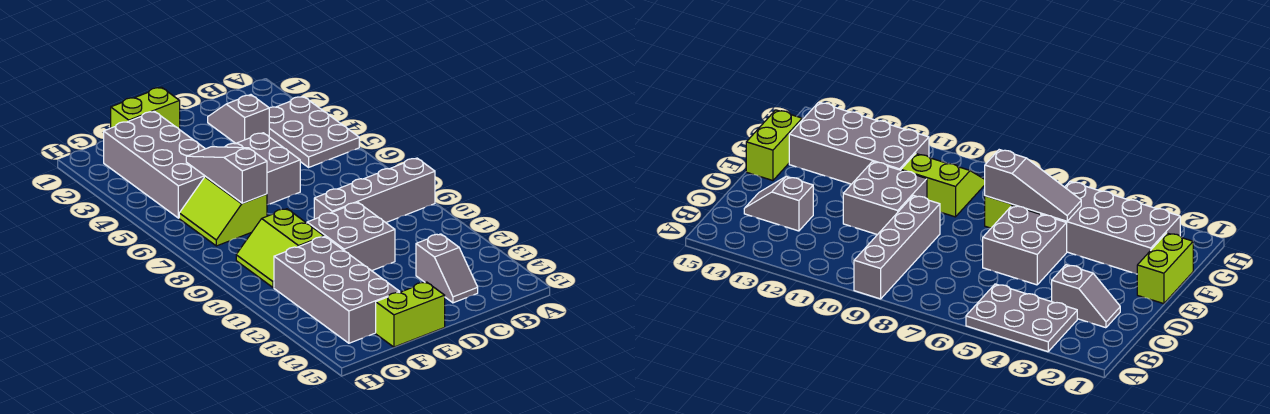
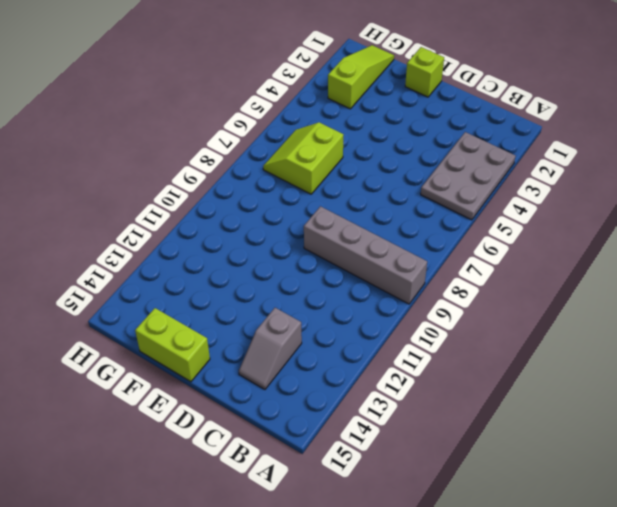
lime 1x1 brick [405,47,444,97] -> lime 1x2 brick [111,87,180,130]
lime 1x3 slope [328,45,394,109] -> grey 2x4 brick [104,111,205,218]
none -> grey 1x2 slope [208,95,269,143]
none -> grey 2x2 brick [225,133,300,205]
none -> grey 2x2 brick [307,202,395,271]

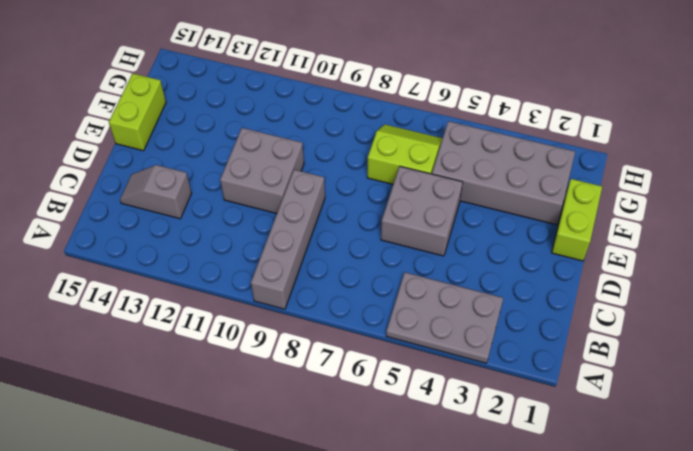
none -> grey 1x2 slope [208,95,269,143]
none -> lime 2x2 slope [236,209,324,288]
none -> grey 2x4 brick [274,237,400,343]

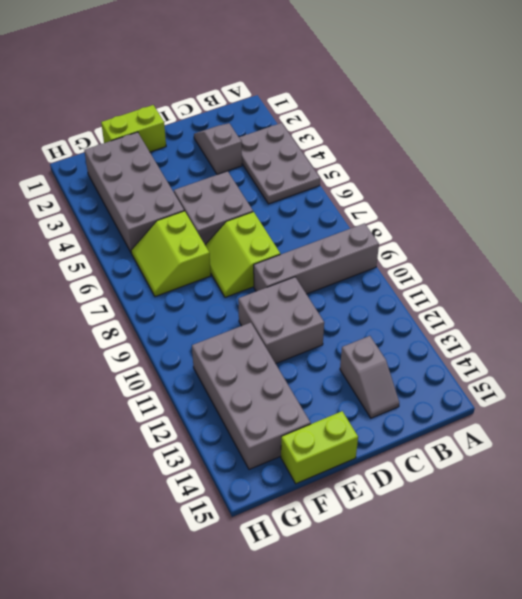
lime 2x2 slope [205,212,280,297] -> lime 2x2 slope moved to [236,209,324,288]
none -> grey 1x3 slope [186,147,267,203]

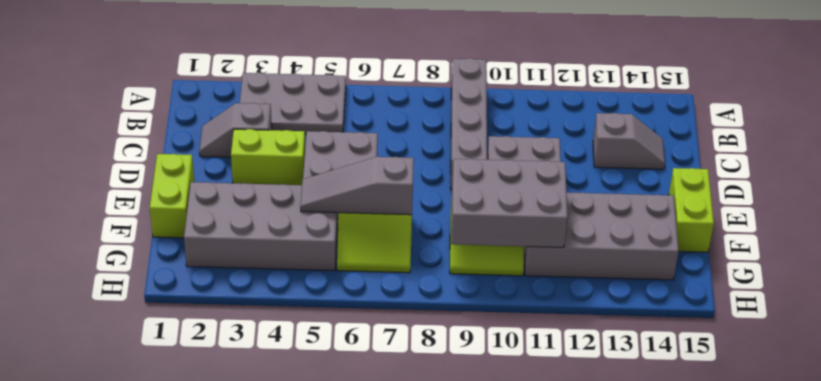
lime 1x2 brick [231,129,305,185] -> none
grey 2x3 brick [451,159,568,247] -> none

